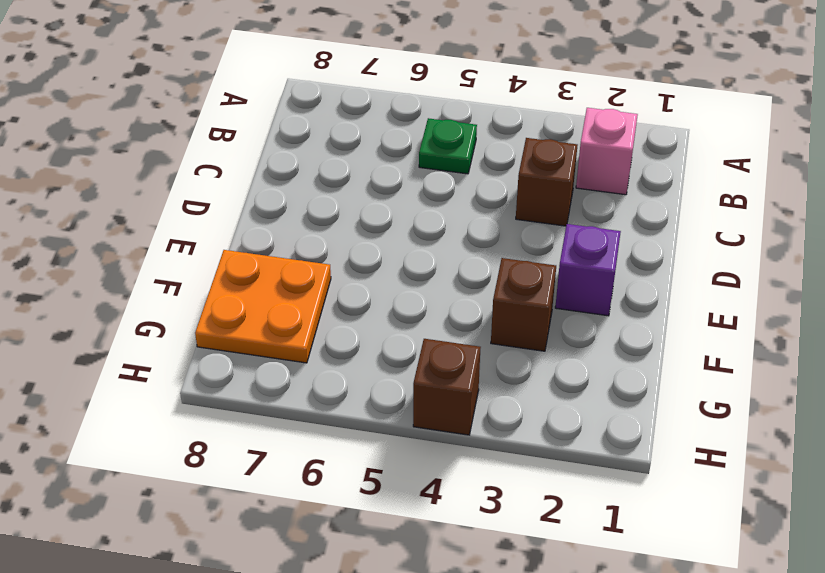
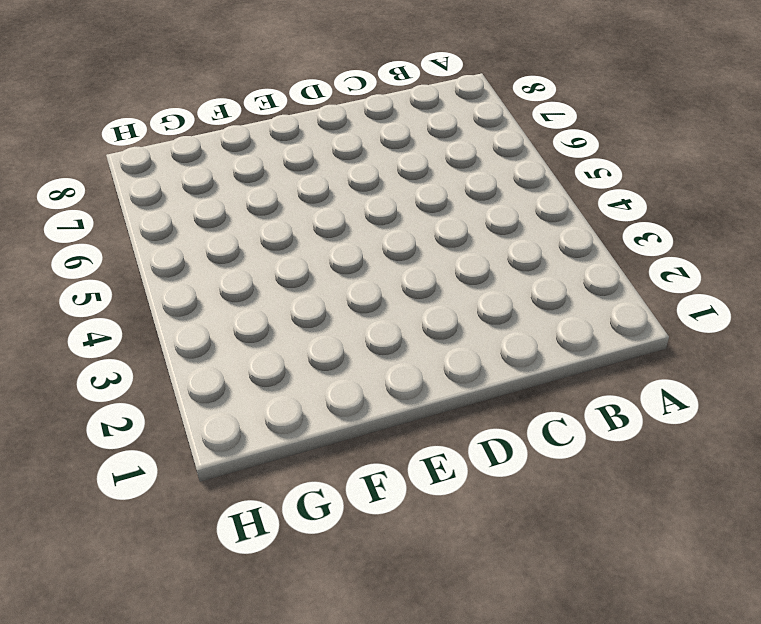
none -> pink 1x1 brick [576,108,638,195]
none -> green 1x1 plate [419,118,477,174]

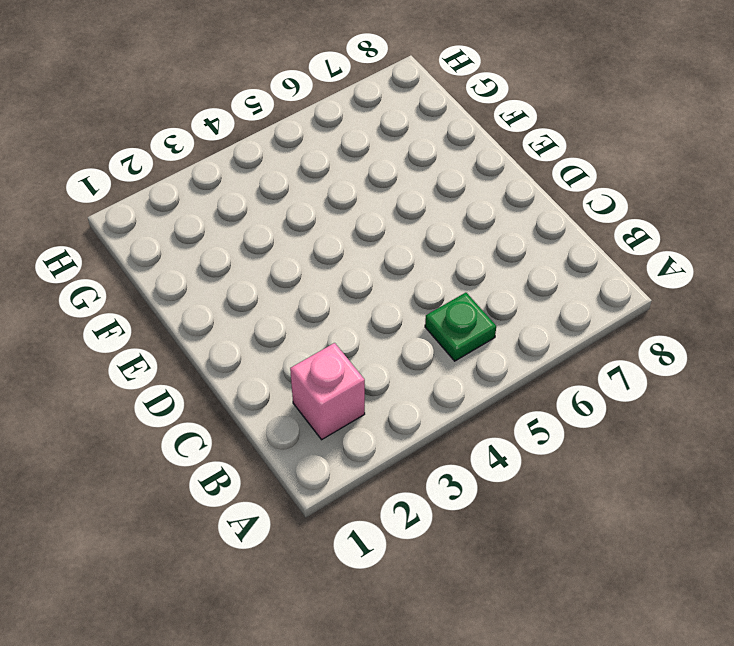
none -> brown 1x1 brick [516,138,577,226]
none -> purple 1x1 brick [555,224,621,316]

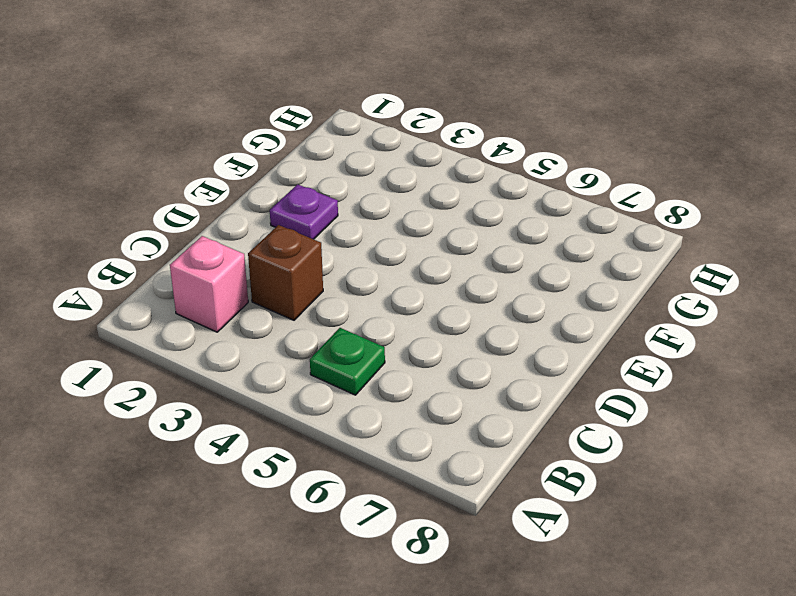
purple 1x1 plate [270,184,338,239] -> purple 1x1 brick [555,224,621,316]
none -> brown 1x1 brick [491,258,556,351]
none -> orange 2x2 plate [195,250,331,363]

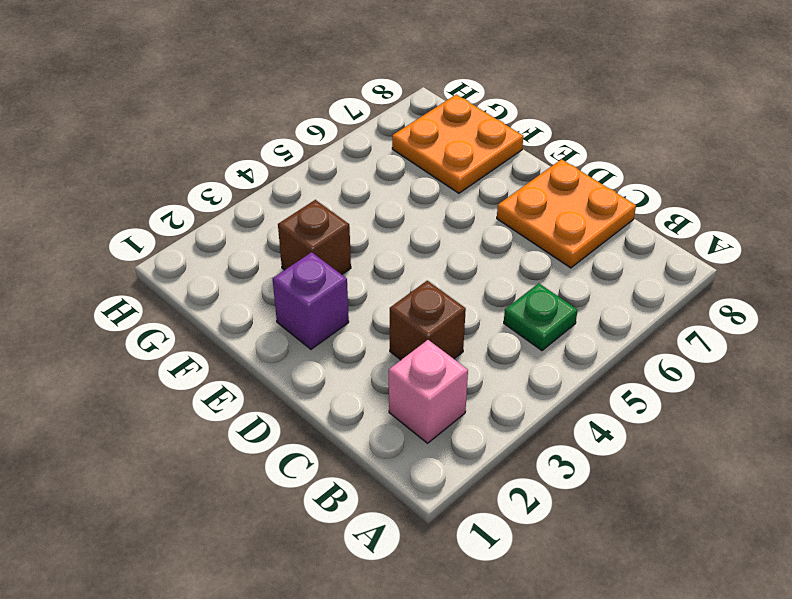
orange 2x2 plate [497,159,636,268] -> none
none -> brown 1x1 brick [413,339,481,435]

